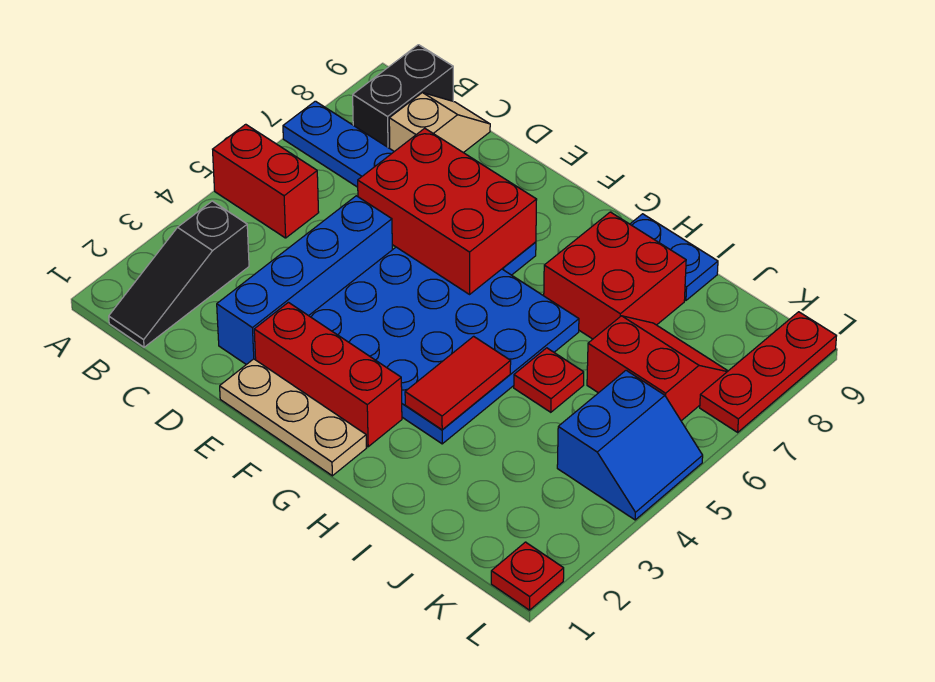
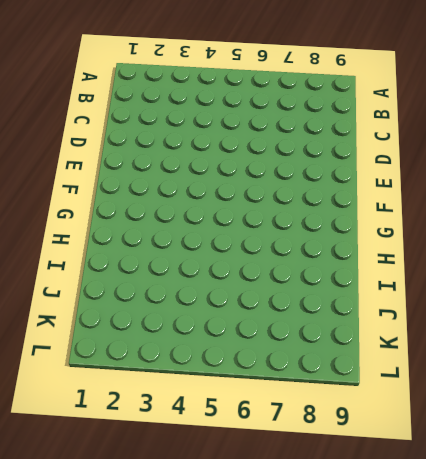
none -> red 1x2 brick [213,124,319,238]
none -> blue 1x6 plate [283,101,536,275]
none -> black 1x3 slope [109,201,249,347]

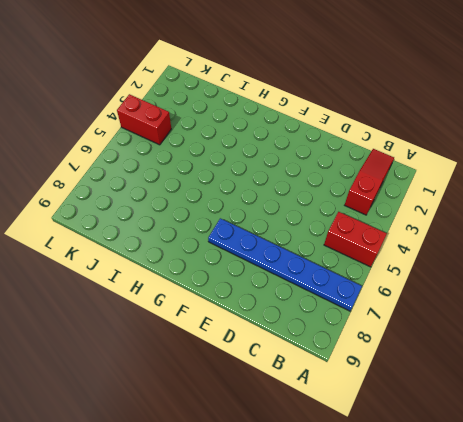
red 1x3 slope [345,149,394,215] -> black 1x3 slope [109,201,249,347]
red 1x2 brick [117,94,171,145] -> blue 2x2 slope [557,370,703,520]
none -> black 1x2 brick [353,45,453,148]
none -> tan 1x2 slope [389,93,490,153]
none -> blue 1x4 brick [217,196,392,365]

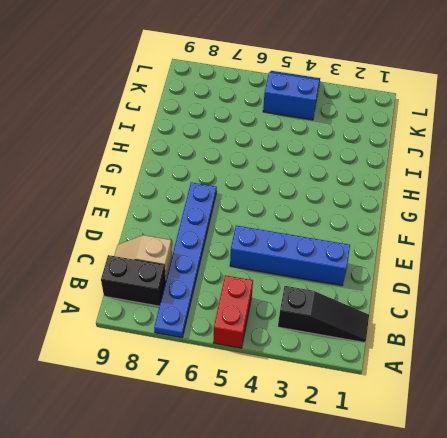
none -> tan 1x3 plate [220,359,366,476]
none -> red 1x3 brick [254,302,402,447]
none -> blue 4x4 plate [309,247,579,444]

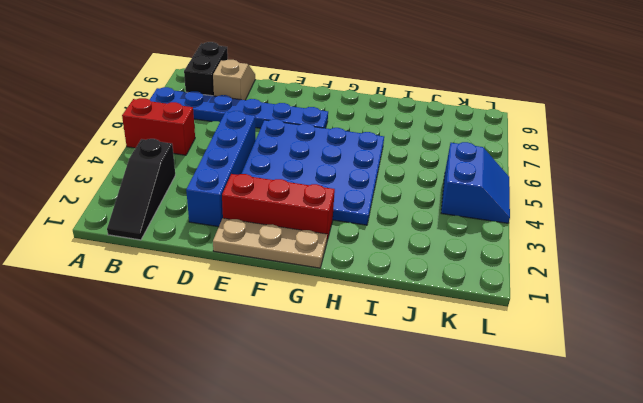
none -> red 2x2 brick [544,212,686,339]
none -> blue 1x2 plate [630,214,718,300]
none -> red 1x1 plate [514,348,584,412]

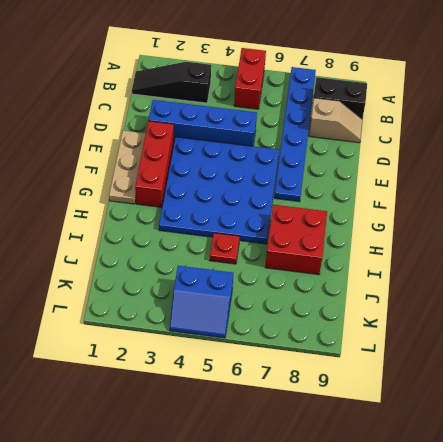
none -> blue 1x2 plate [630,214,718,300]
none -> red 2x2 slope [587,316,728,421]
none -> red 1x1 plate [491,542,564,610]

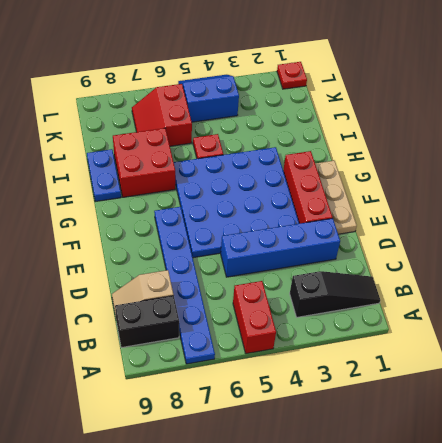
none -> red 1x3 plate [700,312,836,432]
none -> red 2x3 brick [358,128,537,294]
none -> red 1x2 tile [405,336,511,430]

